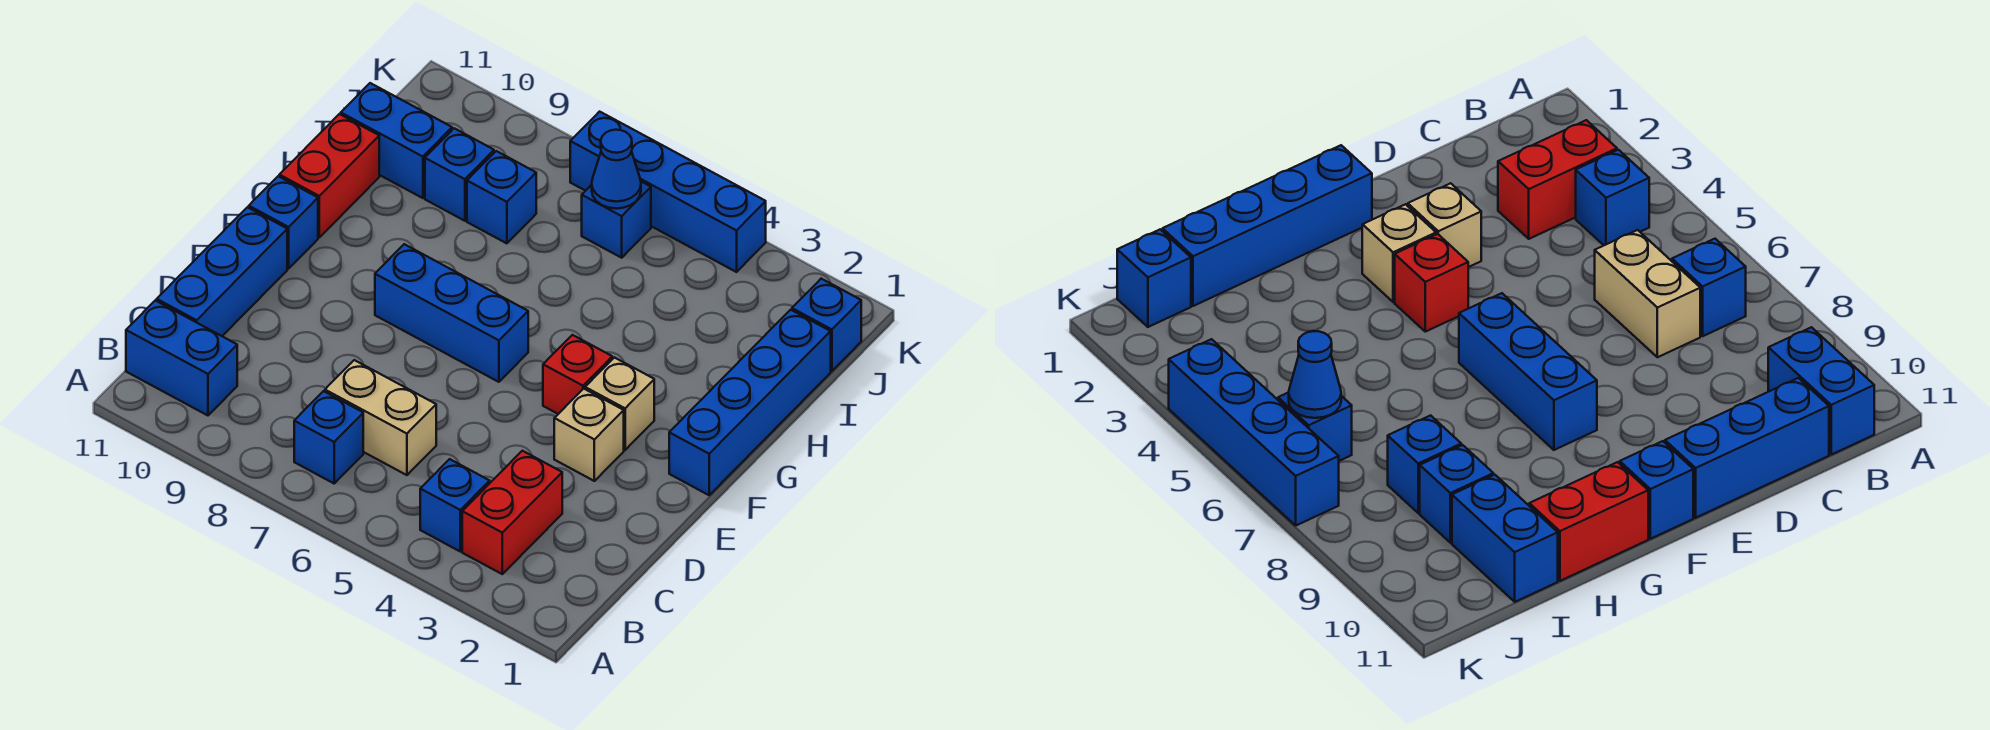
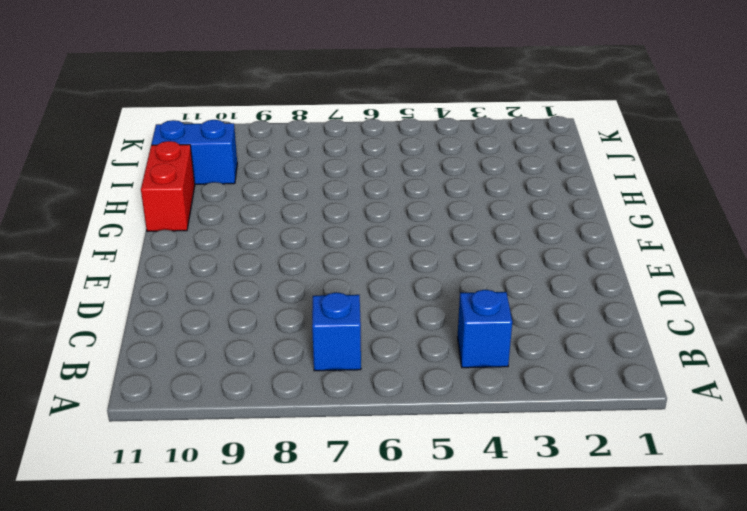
none -> red 1x2 brick [462,451,562,574]
none -> blue 1x2 brick [126,300,237,415]
none -> tan 1x2 brick [325,360,436,475]

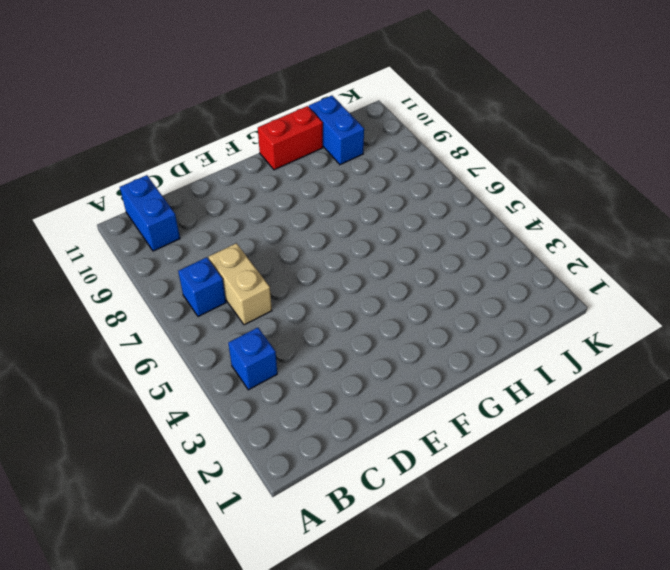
none -> red 1x2 brick [462,451,562,574]
none -> blue 1x3 brick [157,207,287,336]
none -> tan 1x1 brick [554,389,624,481]

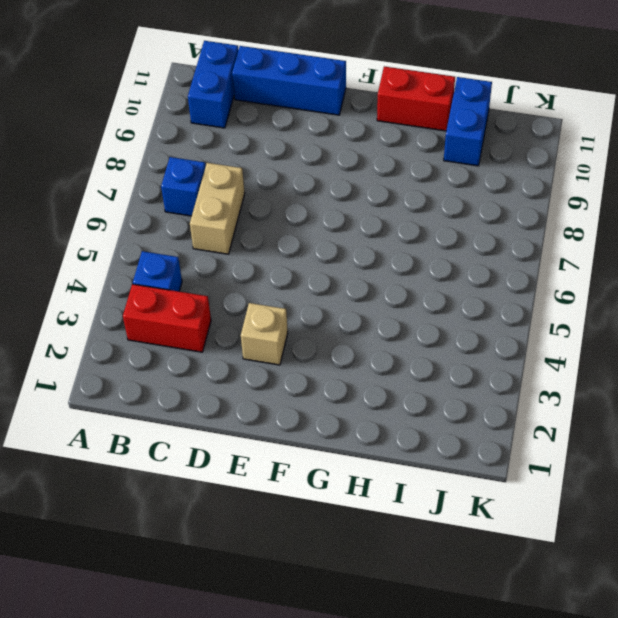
none -> blue 1x4 brick [669,310,831,495]
none -> tan 1x1 brick [585,358,654,450]
none -> red 1x1 brick [543,335,612,414]

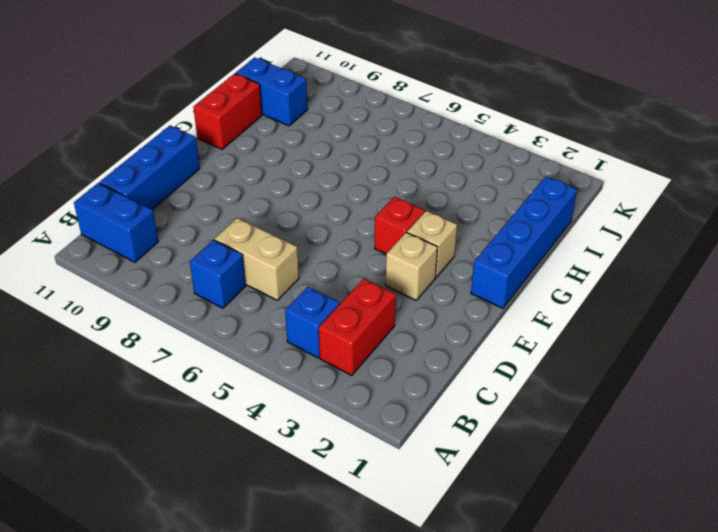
none -> blue 1x3 brick [375,244,528,382]
none -> blue 1x1 brick [249,176,318,269]
none -> blue 1x1 brick [467,151,536,243]

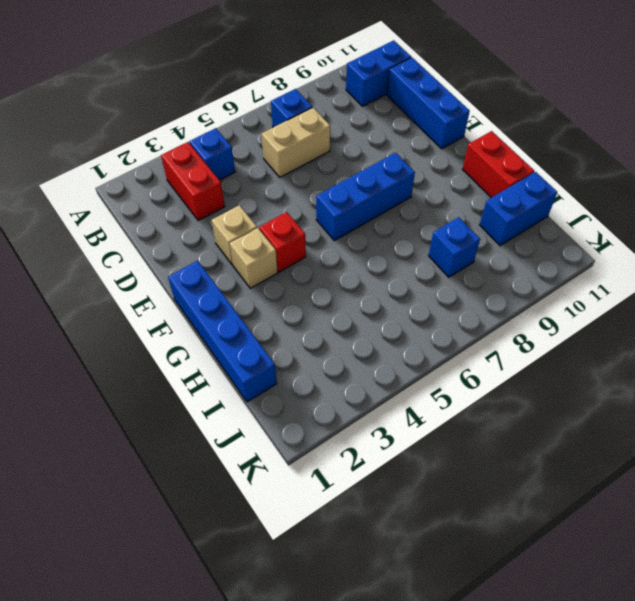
none -> blue 1x1 brick [249,176,318,269]
none -> blue 1x1 brick [425,128,494,221]
none -> blue 1x1 brick [792,279,861,371]

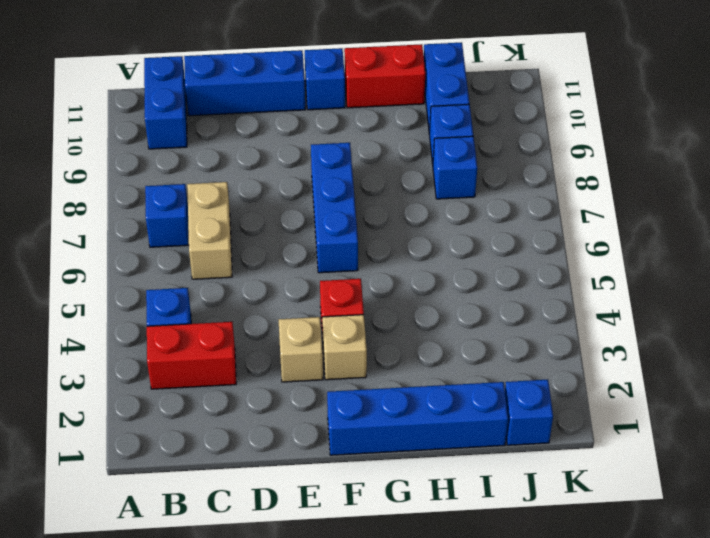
none -> blue 1x1 brick [582,182,651,258]
none -> blue 1x4 brick [570,112,766,272]
none -> blue 1x1 cone [592,130,641,209]

